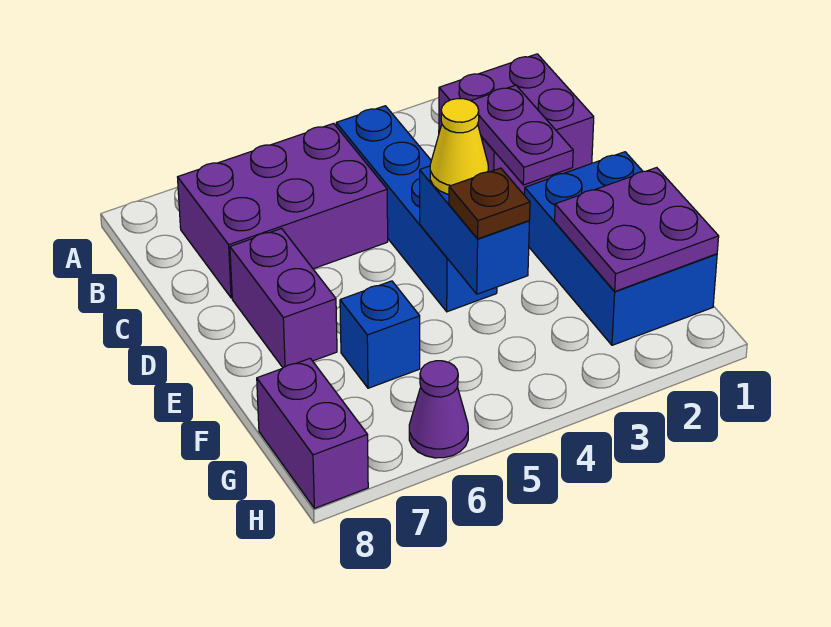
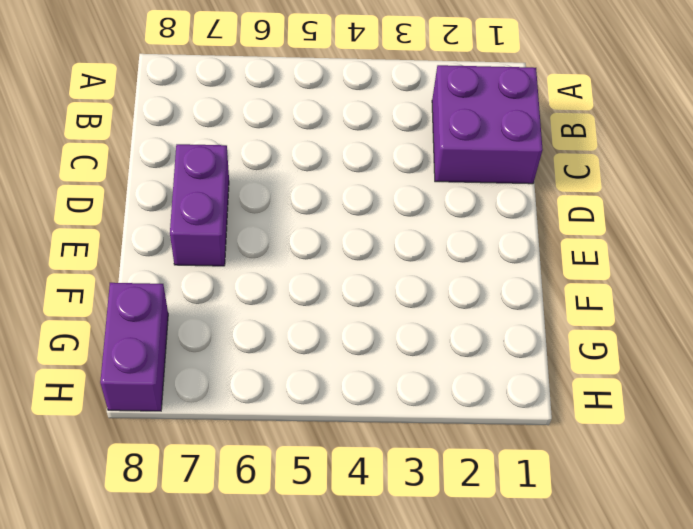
none -> blue 1x4 brick [336,106,497,312]
none -> purple 2x3 brick [178,123,388,298]
none -> blue 2x3 brick [525,152,717,345]

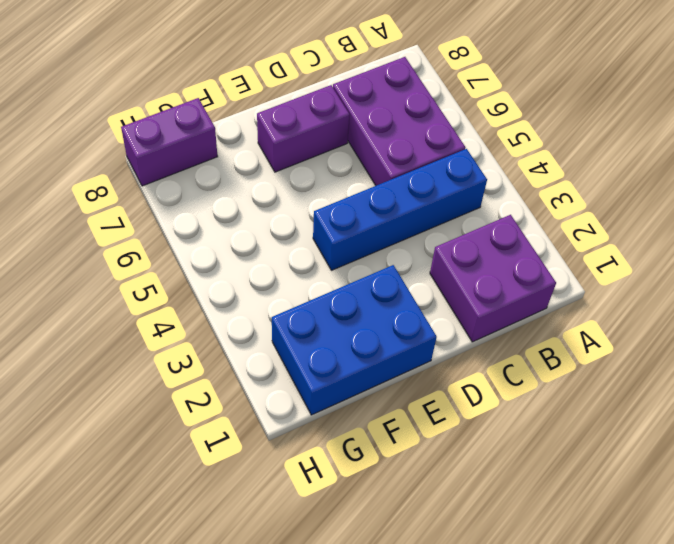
none -> blue 1x1 brick [340,281,420,388]
none -> purple 1x1 cone [409,361,468,458]
none -> purple 1x2 plate [471,85,573,185]

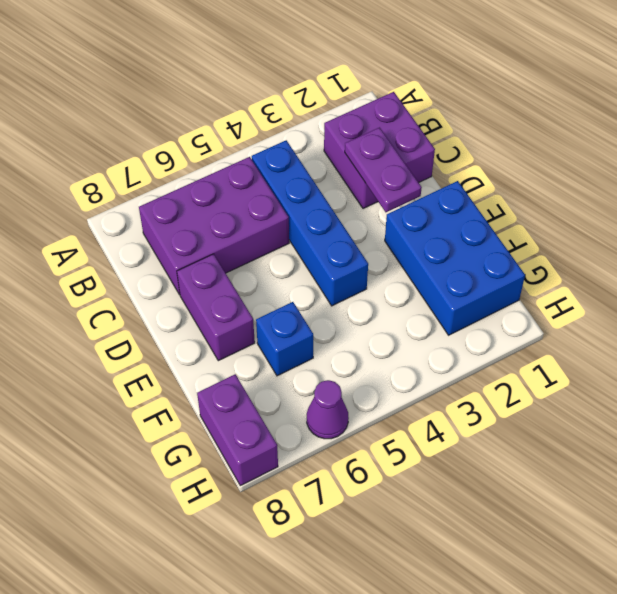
none -> blue 1x2 brick [420,166,529,294]
none -> purple 2x2 plate [555,168,719,291]
none -> yellow 1x1 cone [430,99,488,194]

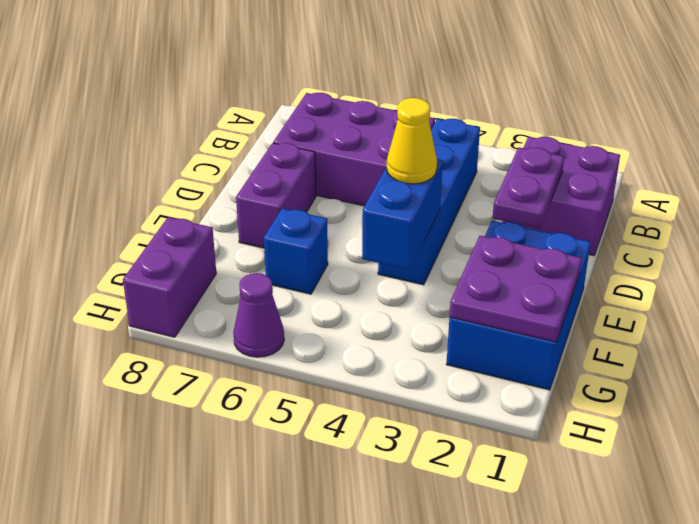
none -> brown 1x1 plate [449,168,530,239]

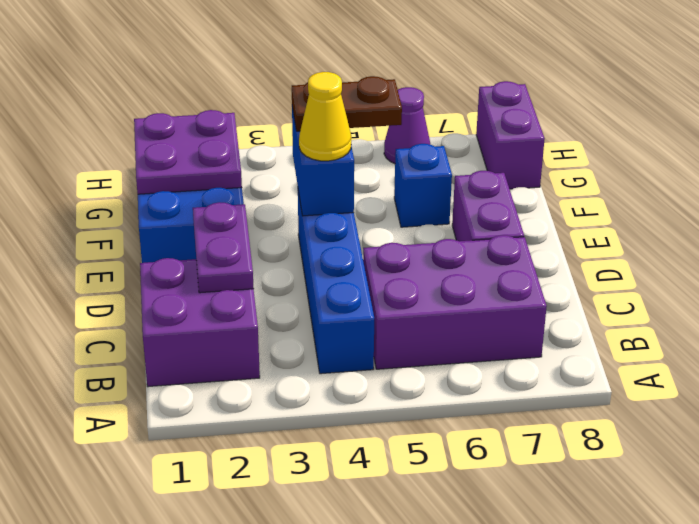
brown 1x2 plate [292,76,402,131] -> brown 1x1 plate [449,168,530,239]

